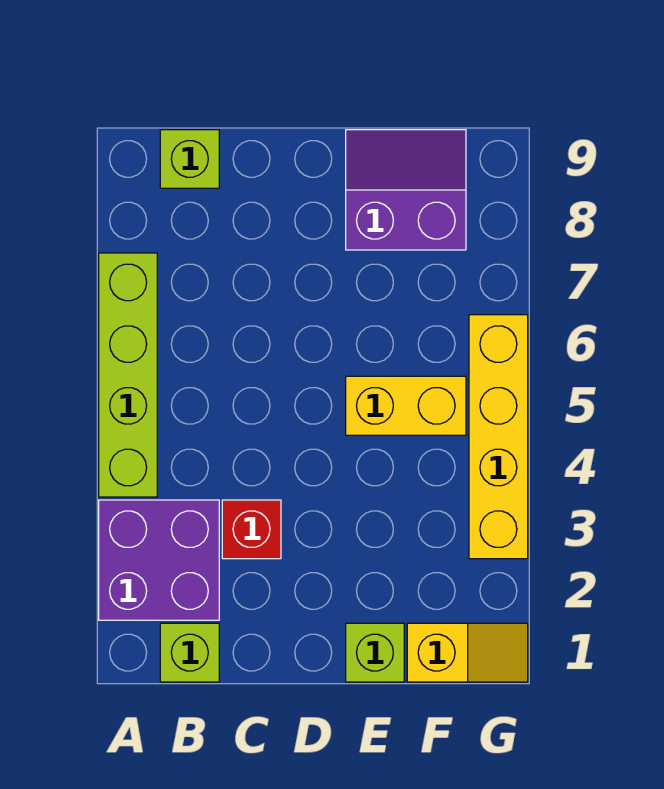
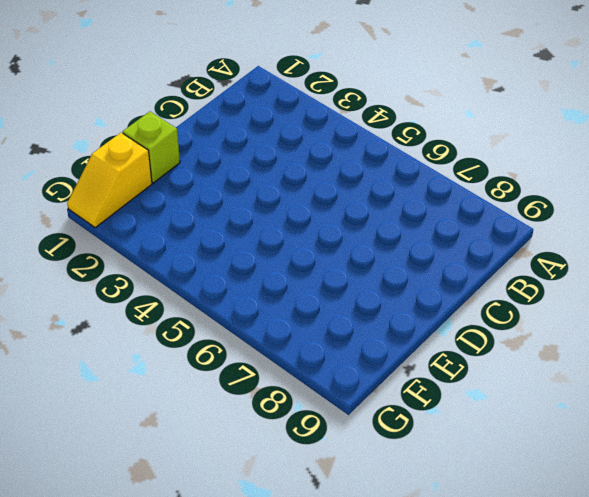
none -> purple 2x2 brick [99,500,219,620]
none -> lime 1x4 brick [99,253,157,497]

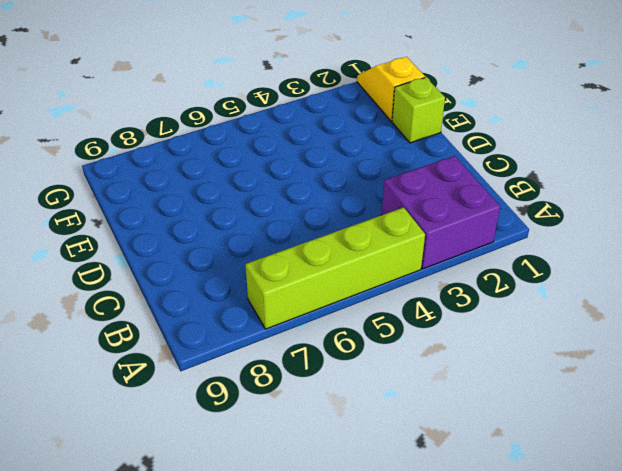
none -> lime 1x1 brick [160,623,219,682]
none -> lime 1x1 brick [160,130,219,188]

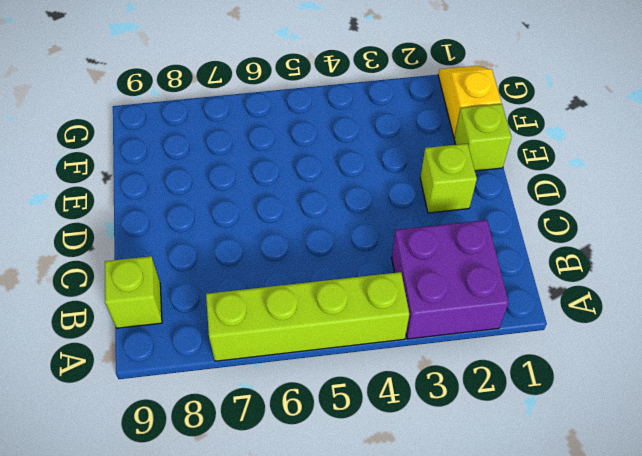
lime 1x1 brick [420,144,477,213] -> lime 1x1 brick moved to [160,623,219,682]
none -> red 1x1 brick [222,500,281,559]
none -> yellow 1x2 brick [346,376,466,435]

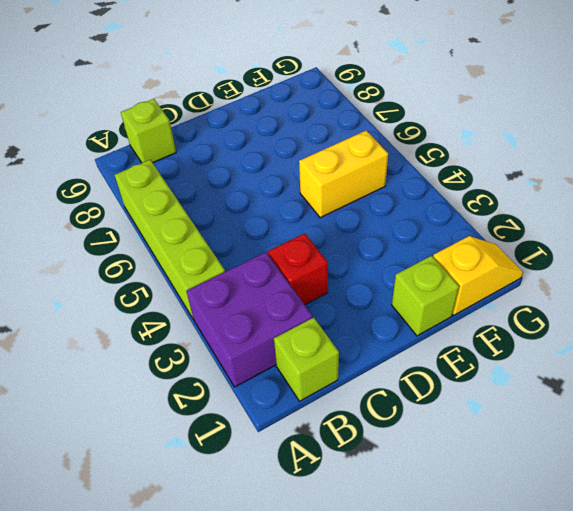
none -> purple 2x2 slope [346,130,466,250]
none -> yellow 1x4 brick [469,315,528,559]

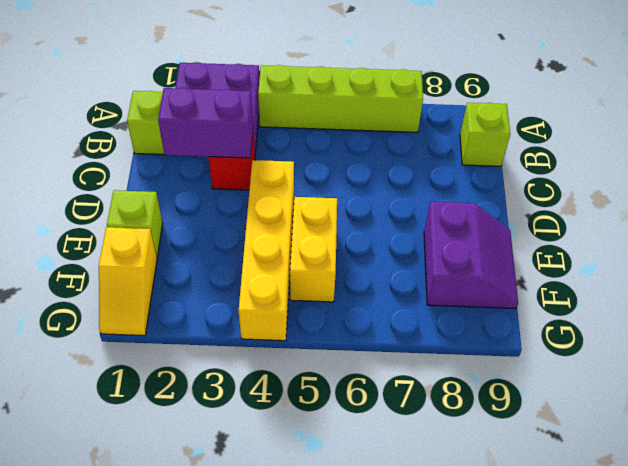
purple 1x2 brick [158,88,253,158] -> none
yellow 1x4 brick [239,160,294,341] -> yellow 1x4 brick turned to [469,315,528,559]

